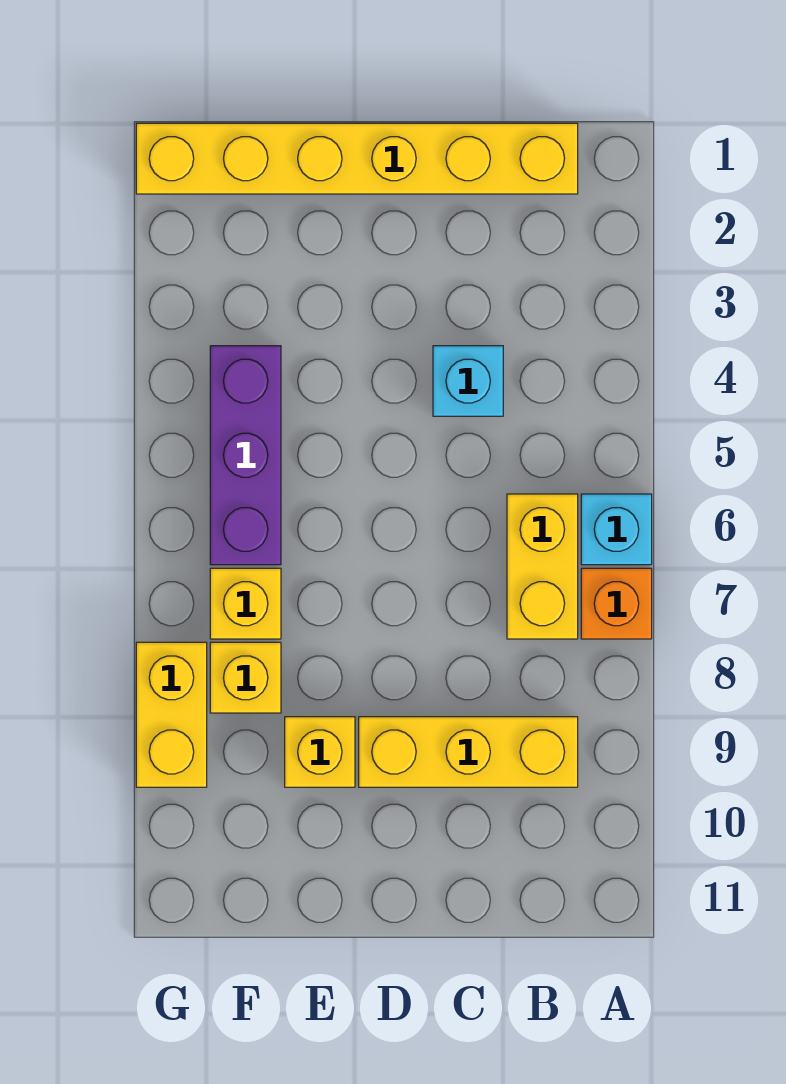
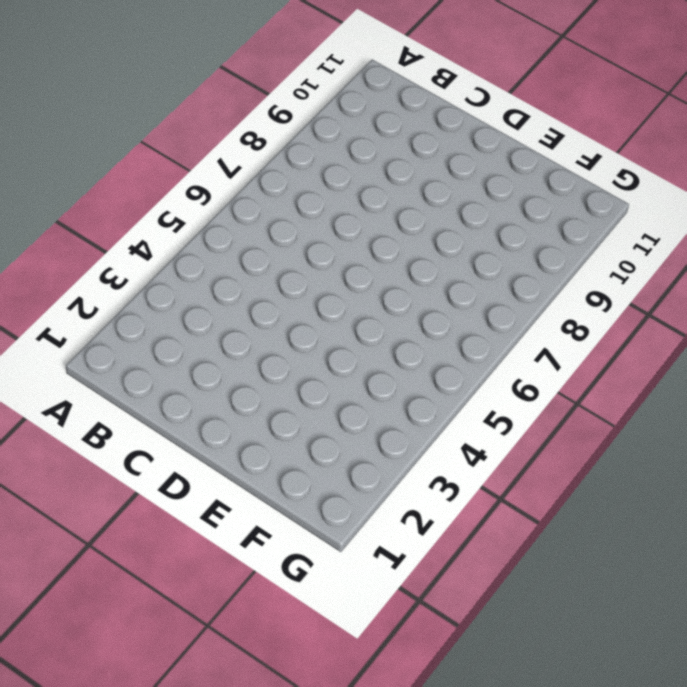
none -> cyan 1x1 brick [581,494,652,565]
none -> orange 1x1 brick [581,568,652,639]

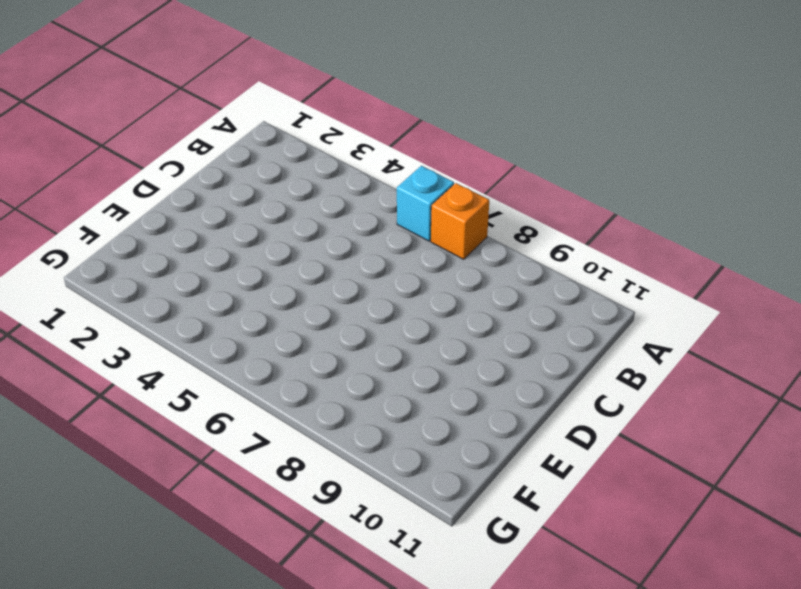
none -> yellow 1x6 brick [136,123,578,194]
none -> yellow 1x2 brick [507,494,578,639]

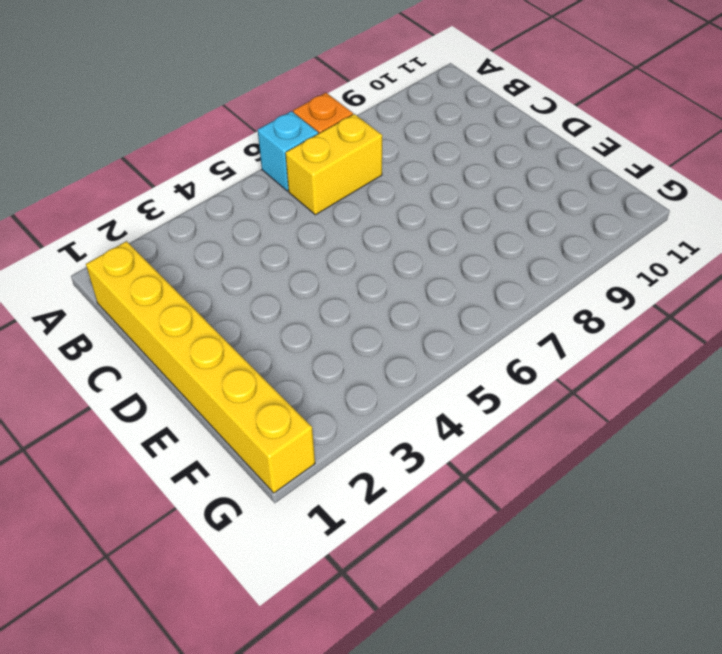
none -> yellow 1x3 brick [359,717,578,787]
none -> cyan 1x1 brick [433,346,503,416]

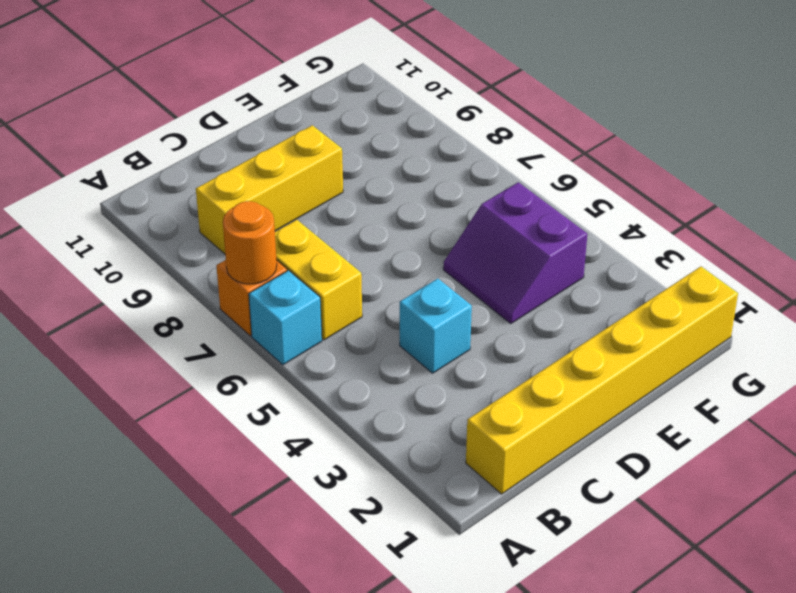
orange 1x1 round brick [223,201,277,284] -> none
purple 2x2 slope [443,182,587,323] -> purple 1x3 brick [210,346,281,565]
none -> yellow 1x1 brick [285,717,355,787]
none -> yellow 1x1 brick [210,568,281,639]

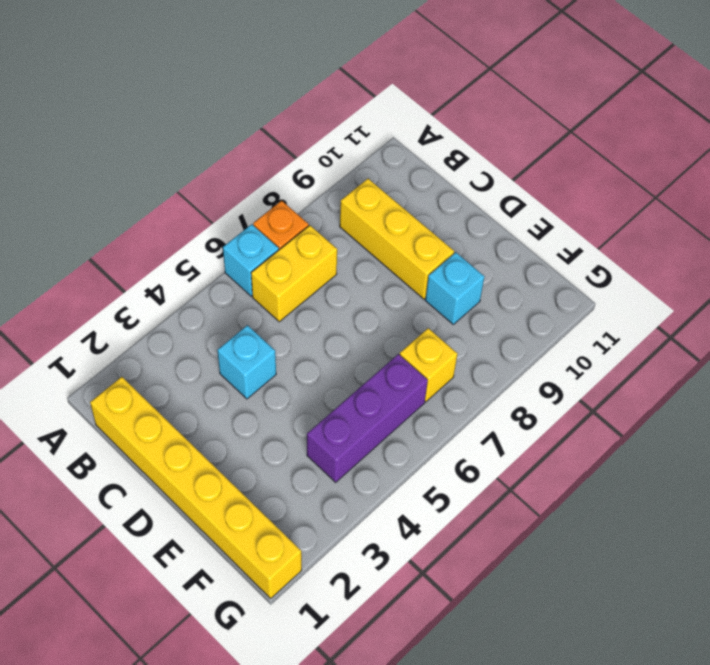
cyan 1x1 brick [425,252,484,324] -> yellow 1x1 brick [285,717,355,787]
none -> yellow 1x1 brick [210,642,281,713]
none -> yellow 1x2 brick [136,642,207,787]

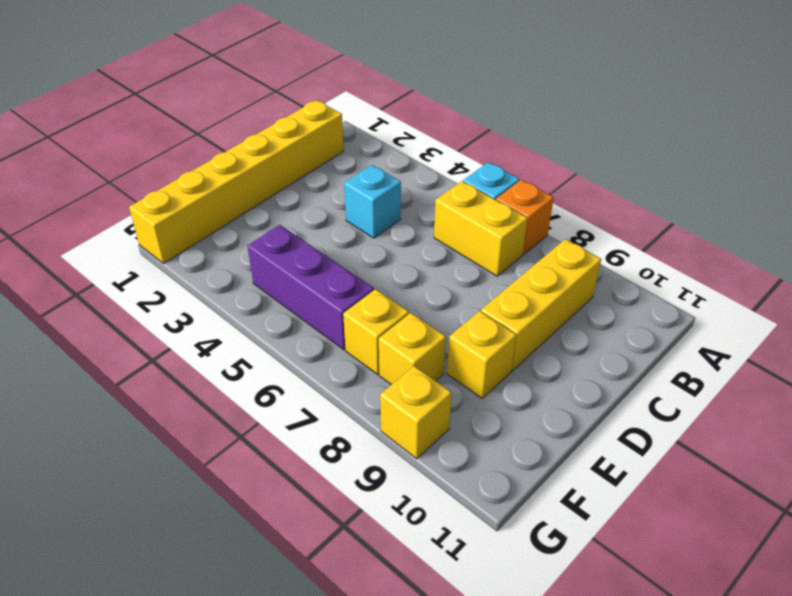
yellow 1x1 brick [380,366,452,459] -> yellow 1x2 brick [136,642,207,787]

